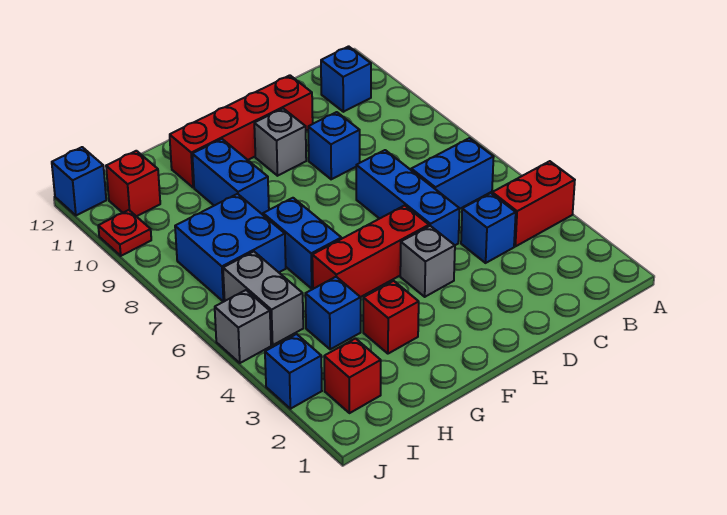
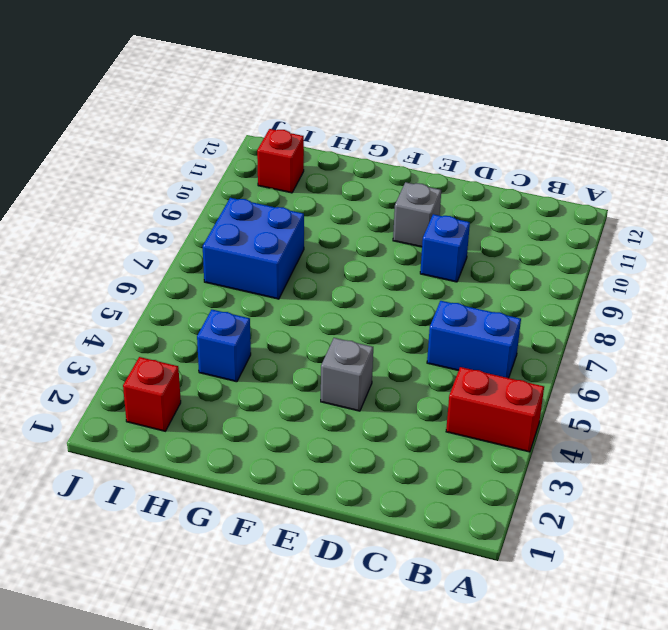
none -> blue 1x1 brick [321,46,371,112]
none -> blue 1x1 brick [461,193,516,263]
none -> blue 1x3 brick [356,150,460,245]

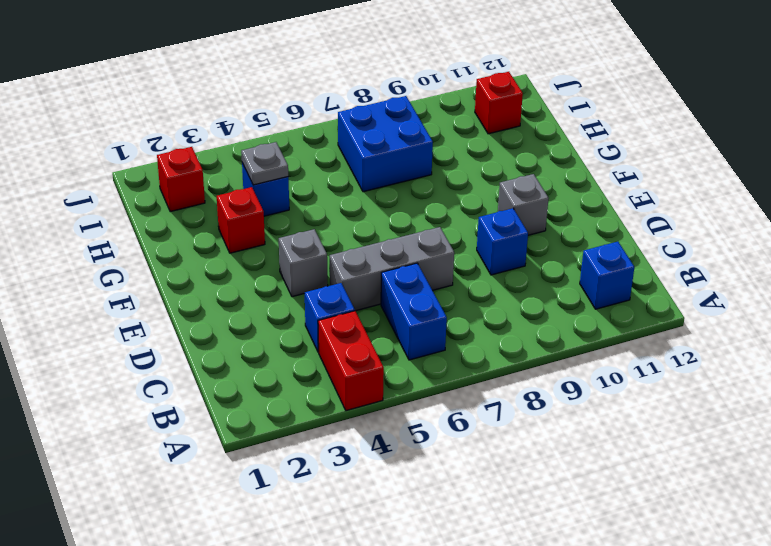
grey 1x3 brick [330,227,454,311] -> blue 1x3 brick [356,150,460,245]
grey 1x1 plate [241,142,288,185] -> none
none -> red 1x4 brick [170,75,313,188]
none -> red 1x3 brick [312,205,429,297]
none -> blue 1x2 brick [263,198,341,289]

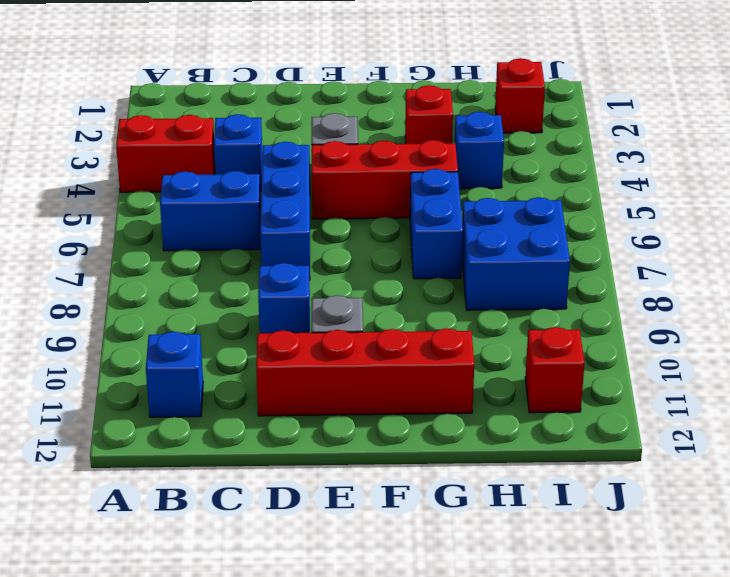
none -> blue 1x2 brick [192,139,269,215]
none -> grey 1x2 brick [223,252,303,345]
none -> blue 1x1 brick [265,334,322,409]

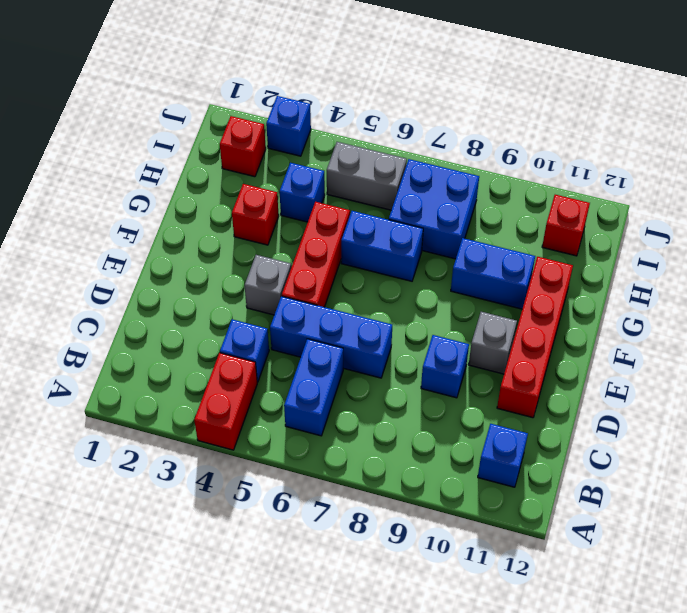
none -> grey 1x1 brick [215,290,271,363]
none -> red 1x1 plate [98,210,151,256]
none -> blue 1x1 brick [52,147,106,215]

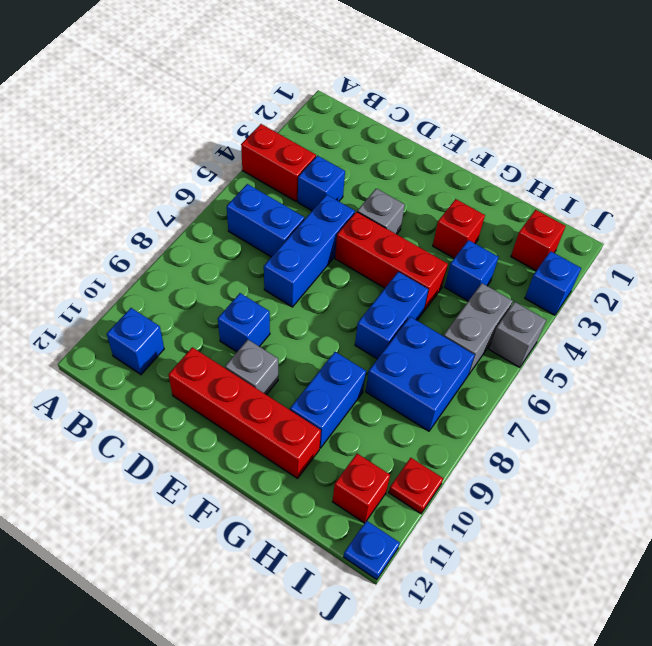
blue 1x1 plate [344,521,400,580] -> blue 1x1 brick [52,147,106,215]

